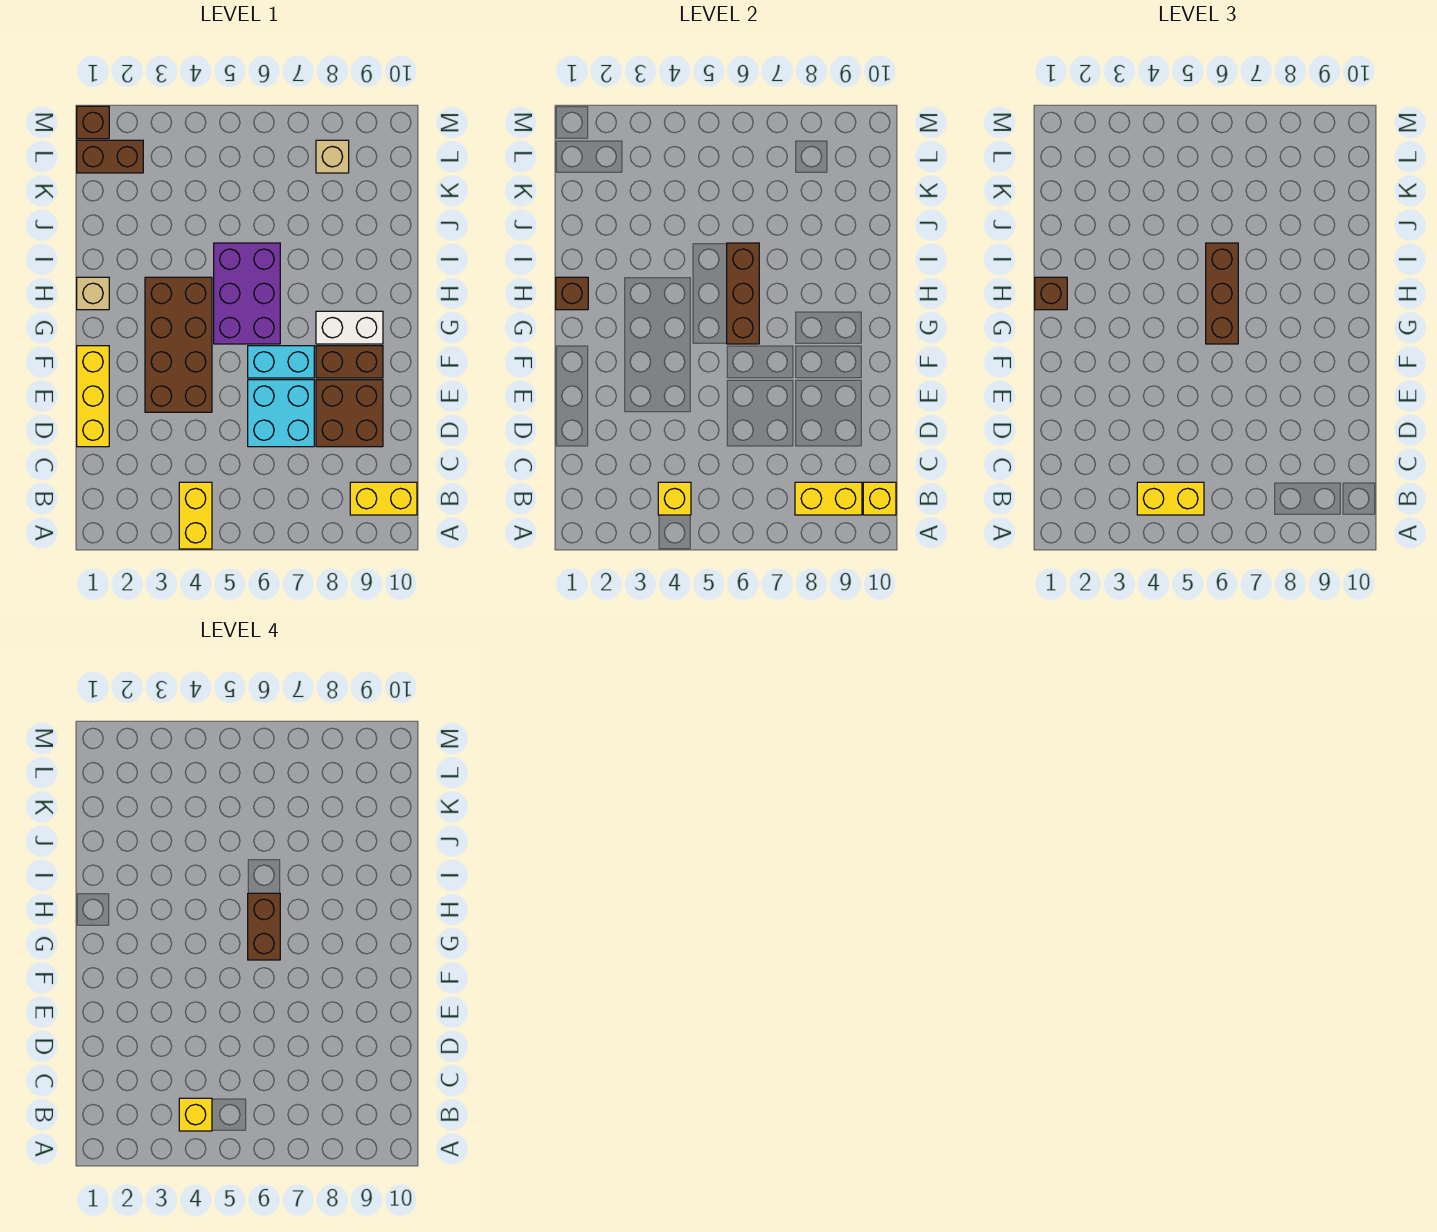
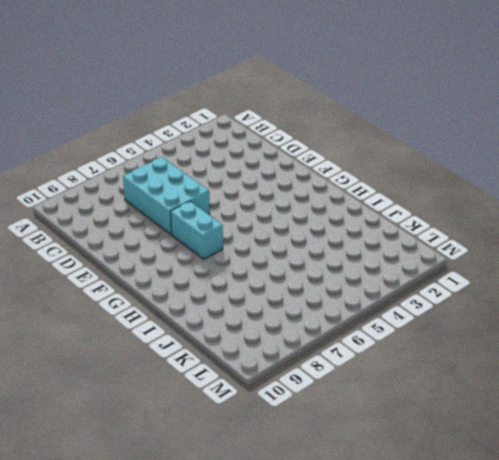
cyan 2x3 brick [123,157,210,234] -> cyan 2x2 brick [248,380,314,447]
cyan 1x2 brick [171,201,223,259] -> cyan 1x2 brick turned to [248,346,314,378]
none -> yellow 1x2 brick [179,482,212,549]
none -> yellow 1x2 brick [350,482,417,515]
none -> yellow 1x3 brick [77,346,109,447]

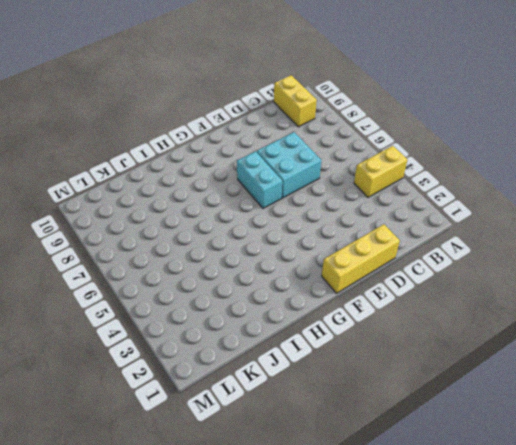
none -> brown 2x2 brick [316,380,383,447]
none -> brown 2x4 brick [145,277,212,412]
none -> brown 1x2 brick [316,346,383,378]

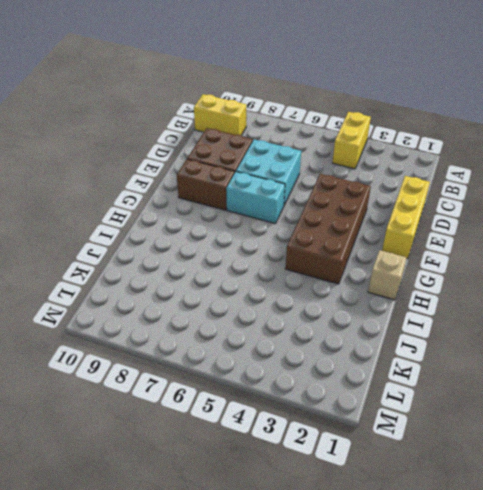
none -> purple 2x3 brick [214,243,280,344]
none -> white 1x2 brick [316,311,383,344]
none -> brown 1x2 brick [77,140,143,173]

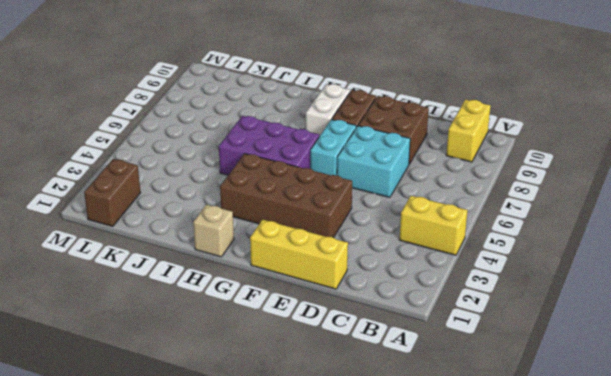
none -> tan 1x1 brick [316,140,349,173]
none -> brown 1x1 brick [77,106,109,139]
none -> yellow 1x1 brick [658,482,691,515]

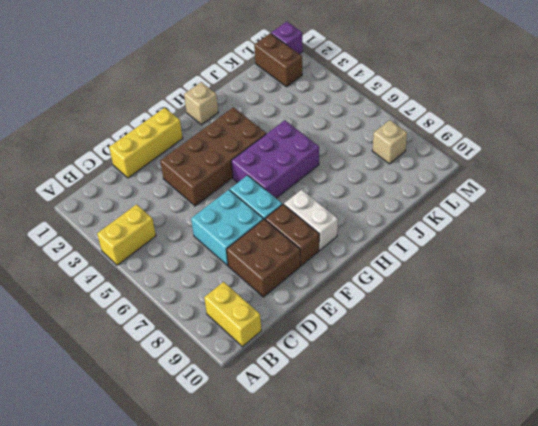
purple 1x1 brick [271,22,303,54] -> brown 1x1 brick [77,106,109,139]
none -> yellow 1x1 brick [658,482,691,515]
none -> yellow 1x2 brick [795,482,862,515]
none -> yellow 1x1 brick [863,482,896,515]

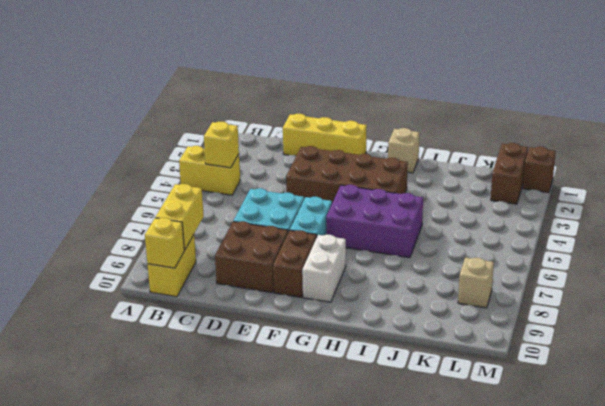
none -> brown 1x3 brick [727,243,759,344]
none -> brown 1x1 brick [556,277,588,310]
none -> yellow 1x2 brick [1137,482,1204,515]

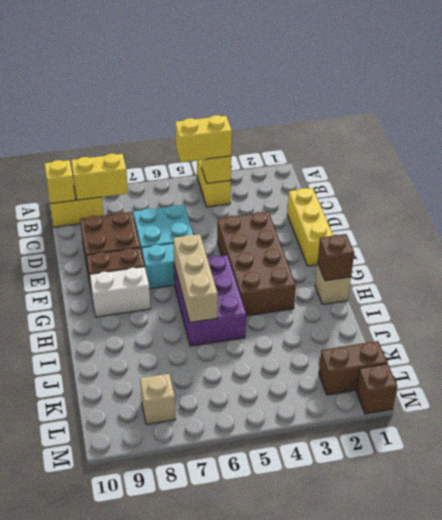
tan 1x3 brick [173,234,218,322] -> brown 1x3 brick [727,243,759,344]
none -> brown 1x3 brick [1206,243,1238,344]
none -> brown 1x1 brick [1035,277,1067,310]
none -> yellow 1x1 brick [179,1098,212,1131]

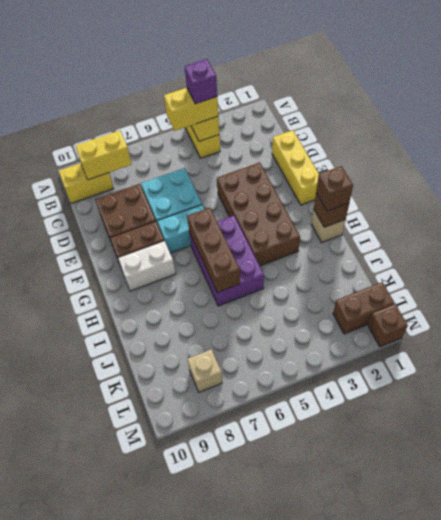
purple 1x1 brick [185,59,217,104] -> yellow 1x1 brick [179,1098,212,1131]
none -> yellow 1x1 brick [863,482,896,515]
none -> brown 1x3 brick [1206,243,1238,344]
none -> brown 1x2 brick [248,893,280,960]

